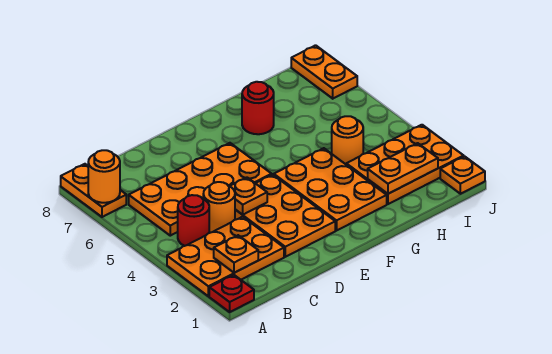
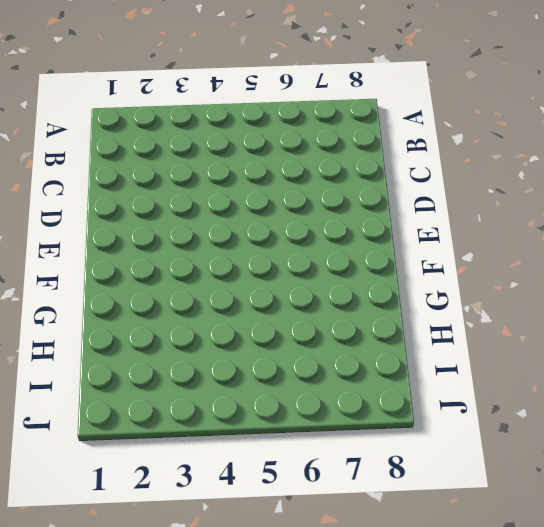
none -> red 1x1 plate [209,275,254,312]
none -> orange 2x3 plate [167,217,284,296]
none -> orange 1x2 plate [61,164,126,217]

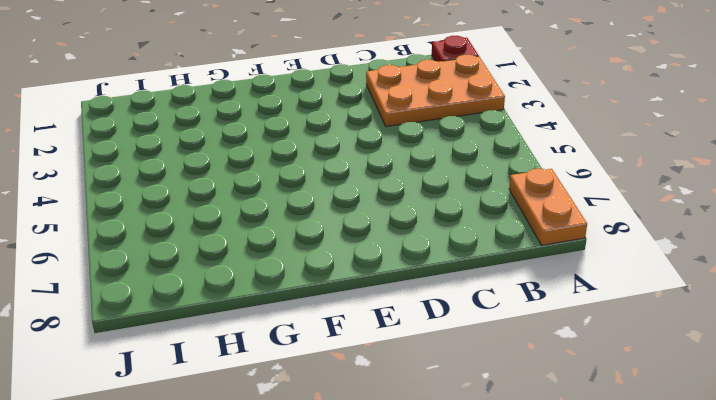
none -> red 1x1 round brick [178,195,209,246]
none -> orange 2x4 plate [129,143,272,236]
none -> orange 1x1 round brick [203,182,235,233]

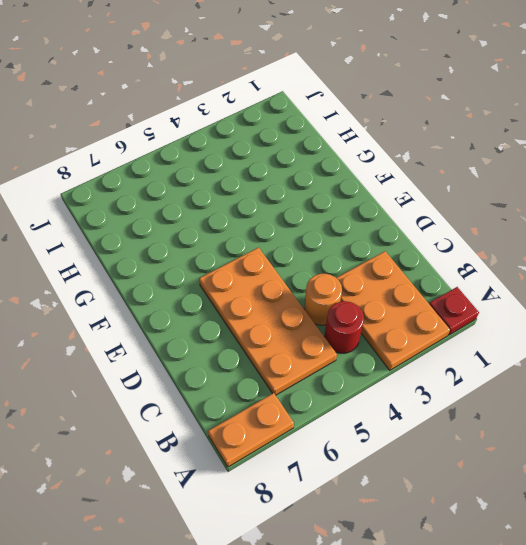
none -> orange 2x3 plate [235,175,335,257]
none -> orange 2x3 plate [274,148,387,230]
none -> red 1x1 round brick [242,82,274,134]

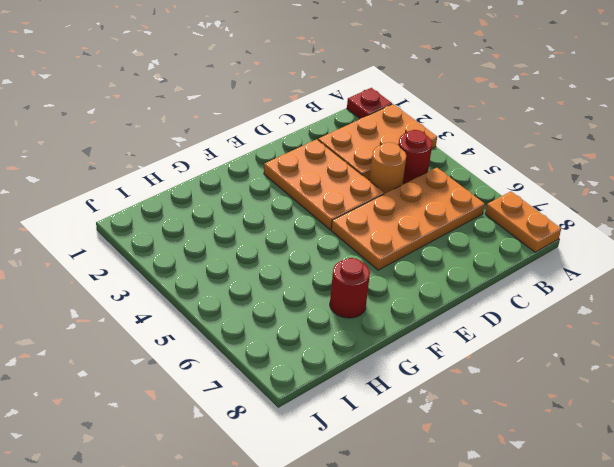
none -> orange 2x3 plate [274,148,387,230]
none -> orange 2x3 plate [346,125,464,204]
none -> orange 1x1 round brick [332,116,363,164]

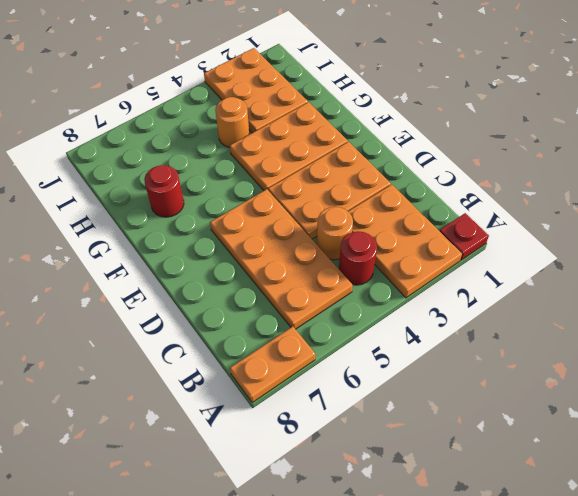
none -> orange 1x1 plate [440,156,485,194]
none -> orange 1x2 plate [291,45,357,99]
none -> orange 1x1 round brick [88,150,120,203]

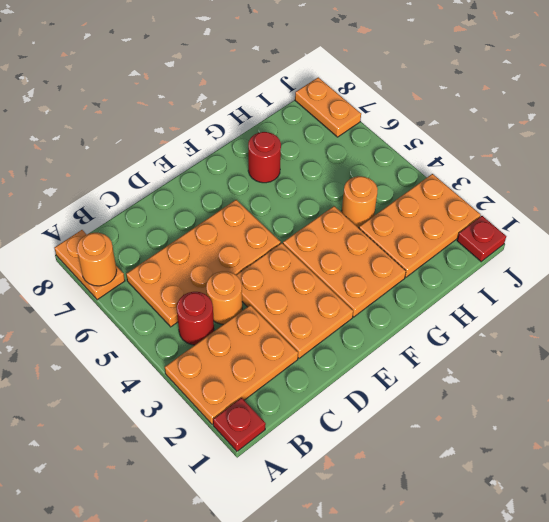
red 1x1 plate [457,216,506,262] -> orange 1x1 plate [440,156,485,194]
none -> orange 1x1 plate [214,235,258,273]
none -> orange 1x1 plate [230,177,267,215]
none -> orange 1x2 plate [368,143,438,194]

